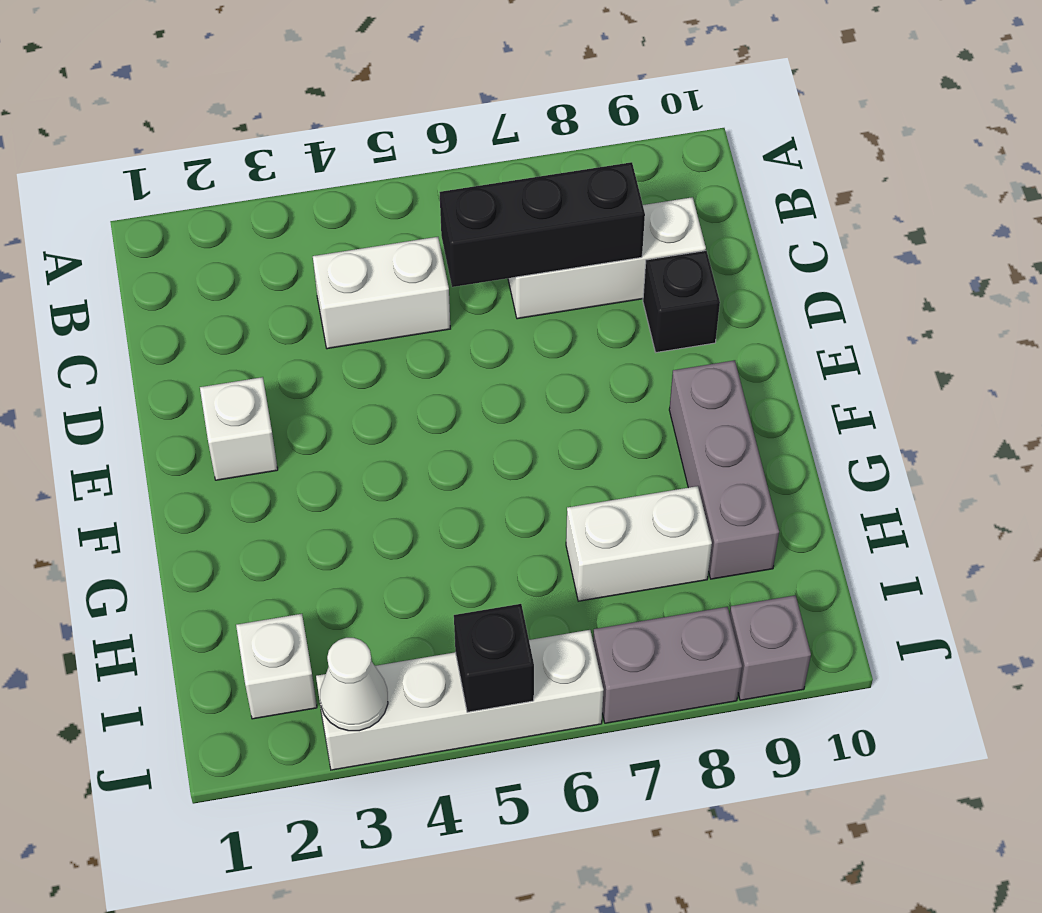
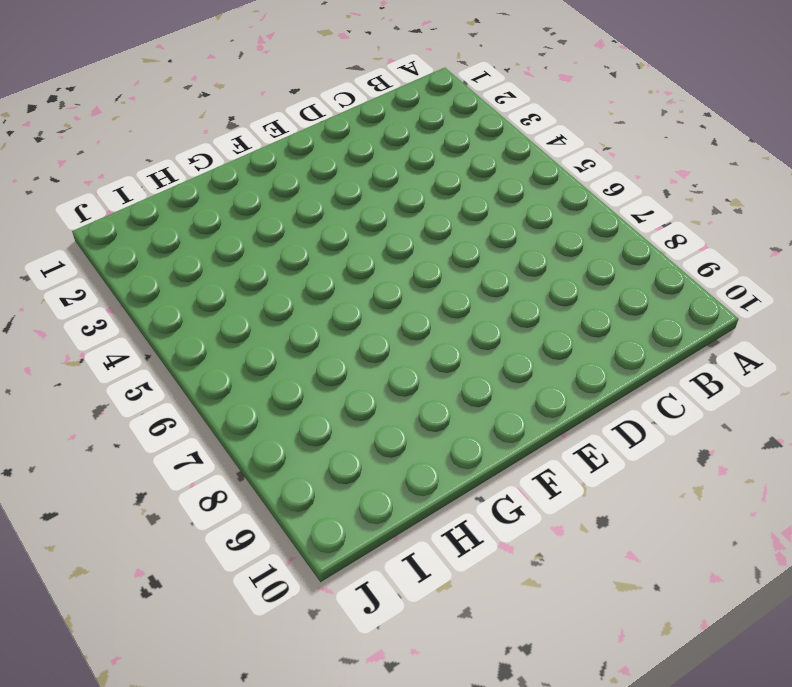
none -> white 1x2 brick [313,237,450,349]
none -> white 1x3 brick [508,197,706,319]
none -> black 1x1 brick [643,251,720,352]

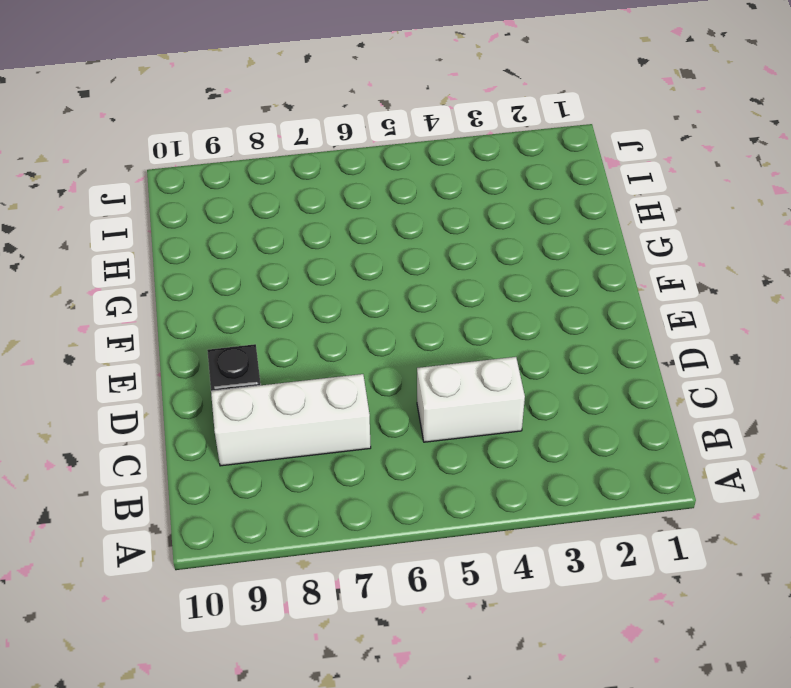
none -> white 1x1 brick [200,377,278,480]
none -> grey 1x3 brick [669,360,779,579]
none -> white 1x2 brick [566,486,712,601]

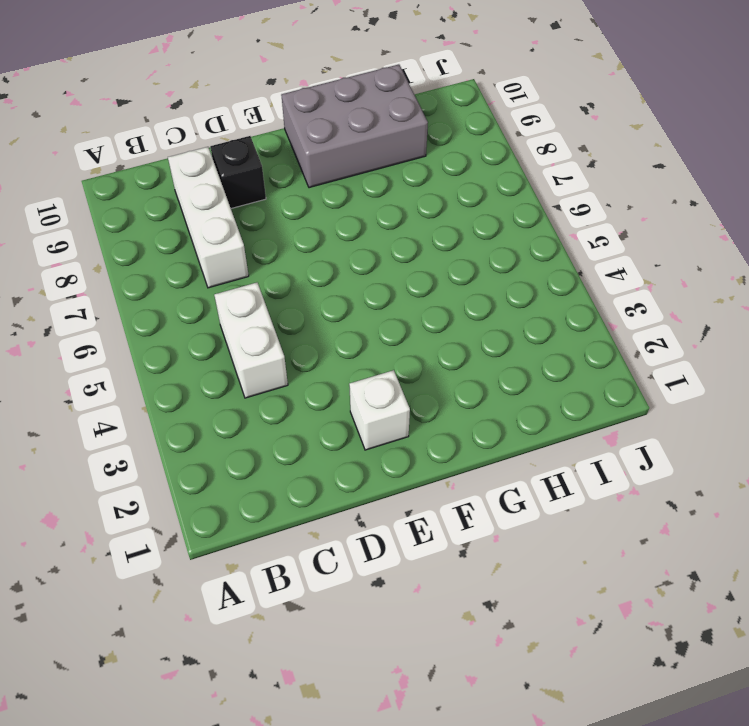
grey 2x3 brick [281,64,428,188] -> grey 1x3 brick [669,360,779,579]
none -> white 1x2 brick [566,486,712,601]
none -> white 1x1 brick [236,614,317,719]
none -> white 1x4 brick [316,630,604,770]

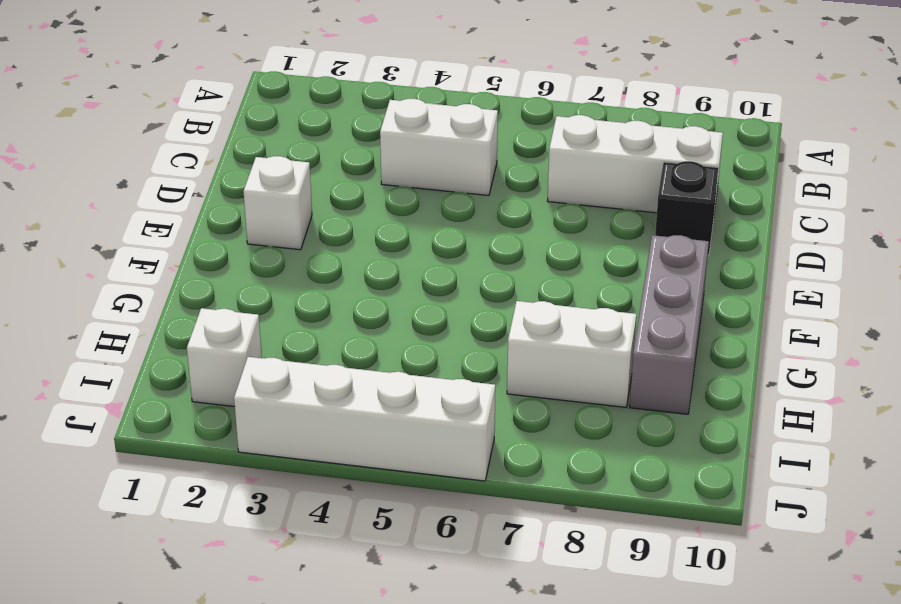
none -> grey 1x2 brick [593,607,742,723]
none -> grey 1x1 brick [730,595,811,700]
none -> black 1x3 brick [440,162,645,287]

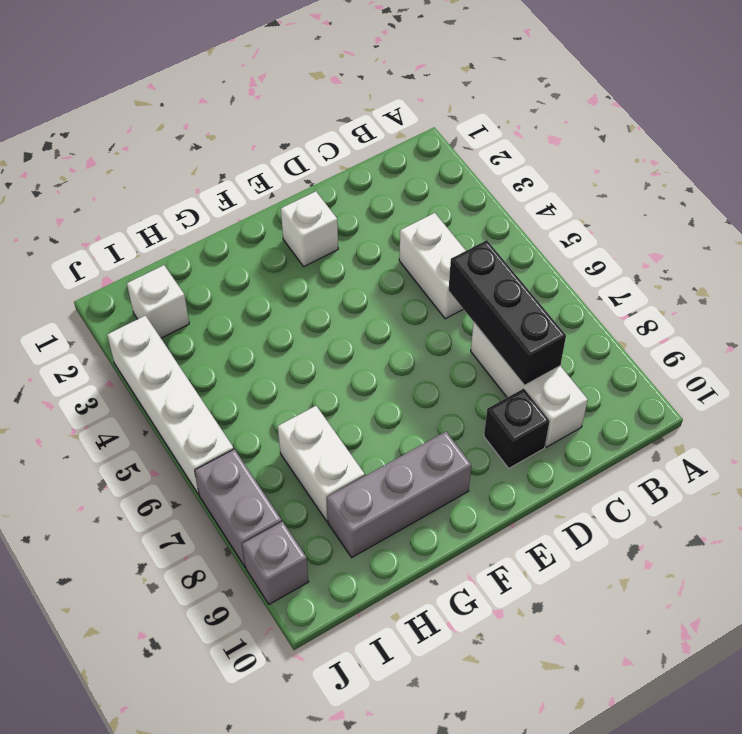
none -> white 1x1 cone [320,638,388,731]
none -> black 1x1 brick [454,604,534,712]

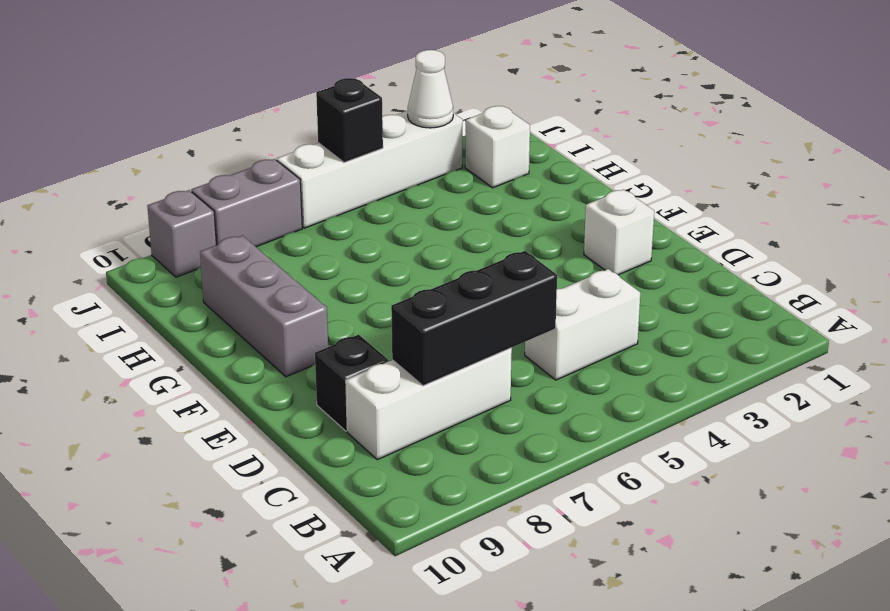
none -> white 1x2 brick [566,486,712,601]

